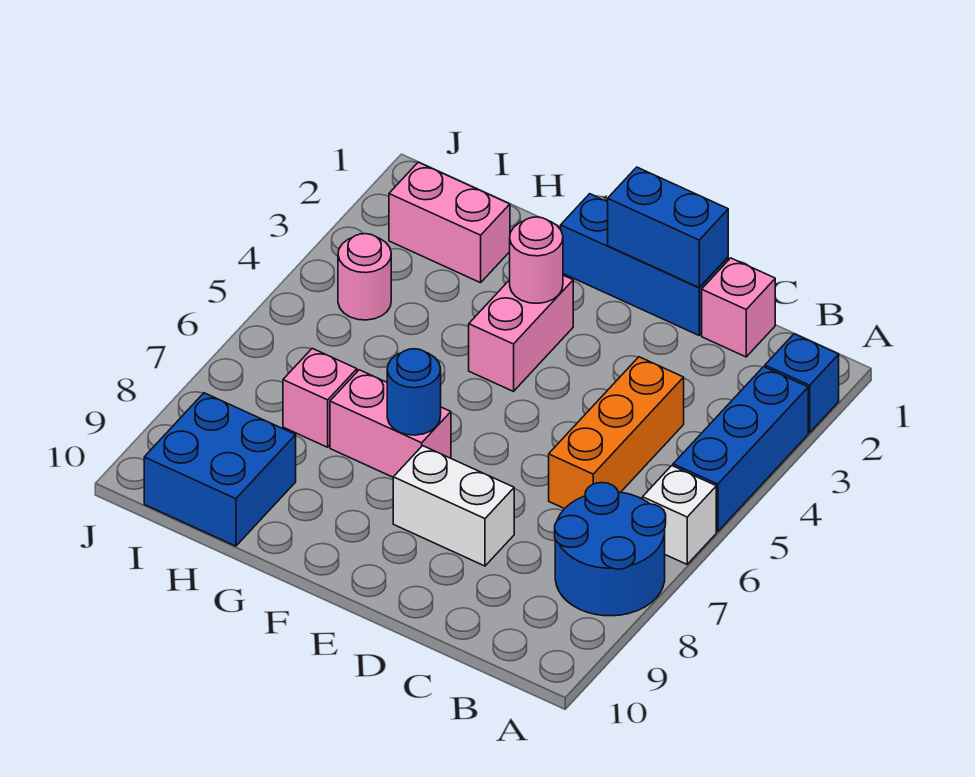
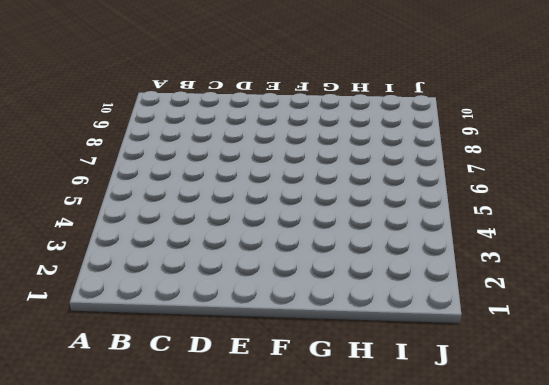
none -> blue 1x1 brick [765,334,839,433]
none -> blue 1x3 brick [673,367,808,532]
none -> white 1x1 brick [643,466,716,564]

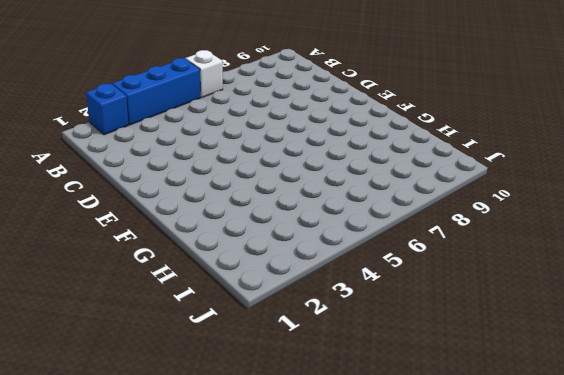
none -> blue 2x2 round brick [555,483,666,616]
none -> pink 1x1 brick [702,258,775,357]
none -> orange 1x3 brick [549,357,684,509]

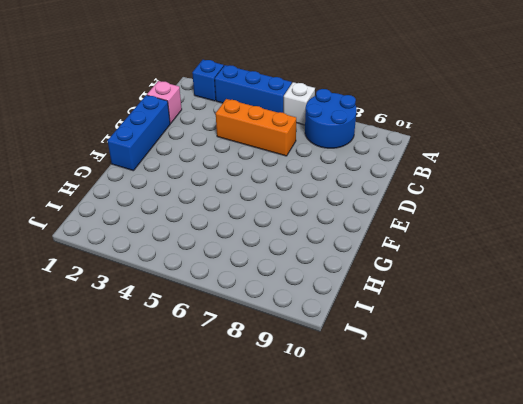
none -> white 1x2 brick [393,446,514,566]
none -> pink 1x2 brick [469,275,573,391]
none -> pink 1x2 brick [330,370,451,477]

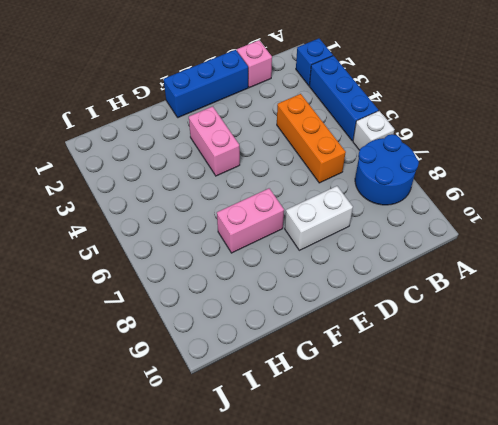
none -> pink 1x2 brick [389,162,510,283]
none -> pink 1x1 brick [283,348,357,447]
none -> blue 2x2 brick [144,393,296,546]

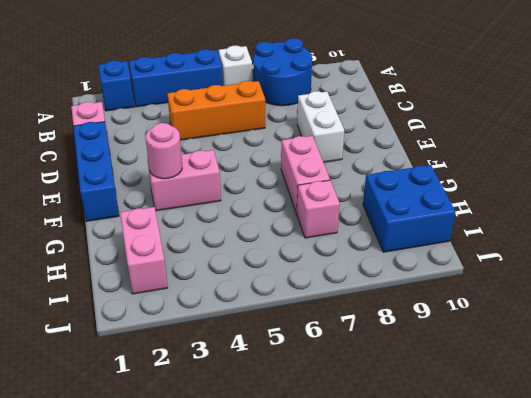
none -> pink 1x1 round brick [338,234,391,320]
none -> blue 1x2 brick [608,167,728,287]
none -> blue 1x1 round brick [387,349,441,435]

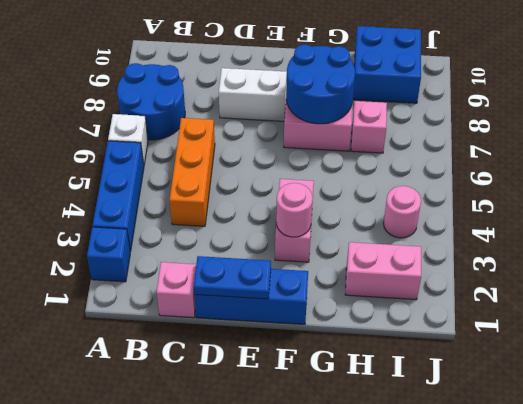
blue 1x2 plate [194,256,271,299] -> blue 1x2 brick [608,167,728,287]
blue 2x2 round brick [286,45,355,124] -> blue 1x1 round brick [387,349,441,435]

